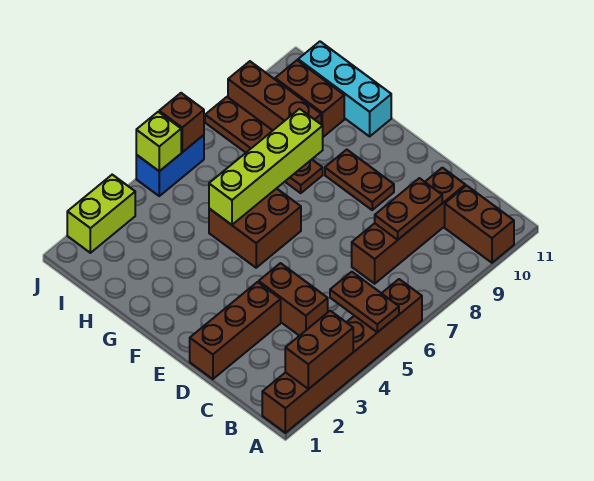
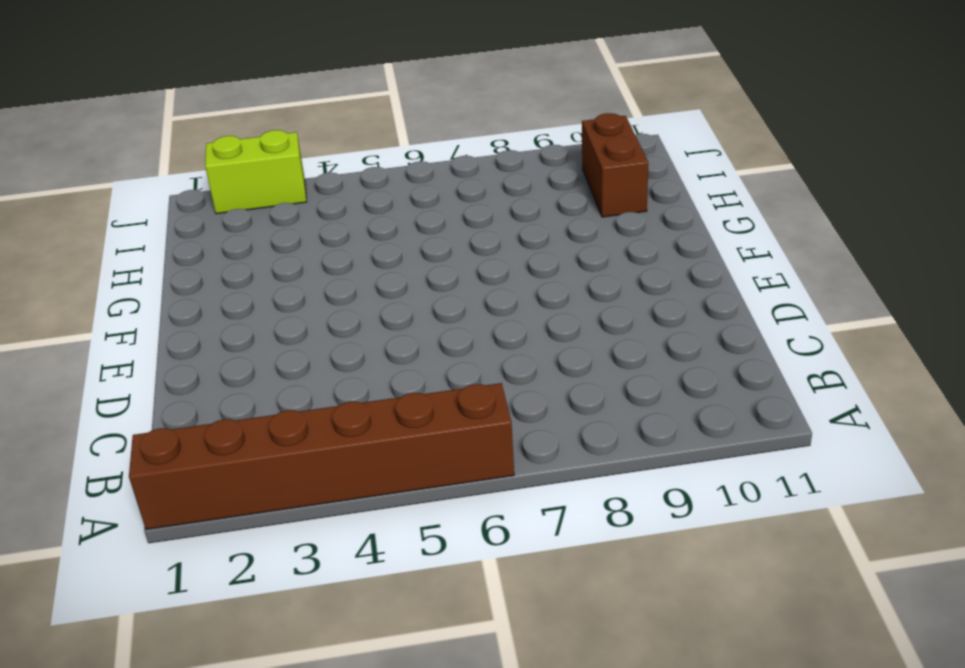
none -> brown 1x2 brick [445,186,514,263]
none -> brown 1x2 brick [259,263,328,336]
none -> brown 1x4 brick [352,168,465,284]

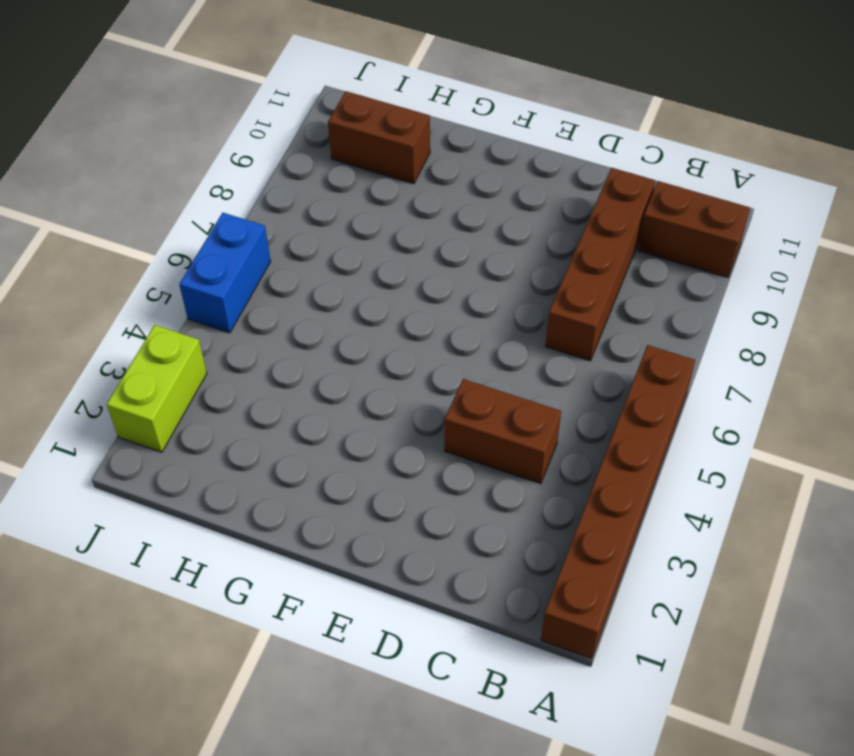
none -> brown 1x3 brick [190,282,281,379]
none -> brown 1x2 plate [325,150,394,210]
none -> brown 2x2 brick [209,188,301,268]

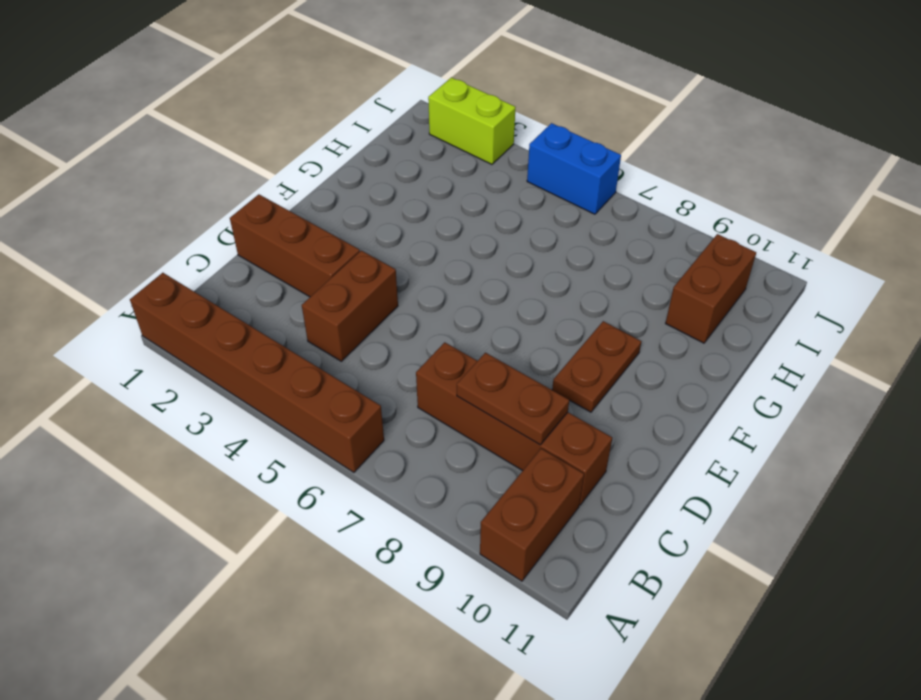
none -> brown 2x2 brick [209,188,301,268]
none -> brown 1x4 plate [205,97,323,193]
none -> cyan 1x3 brick [298,42,391,136]

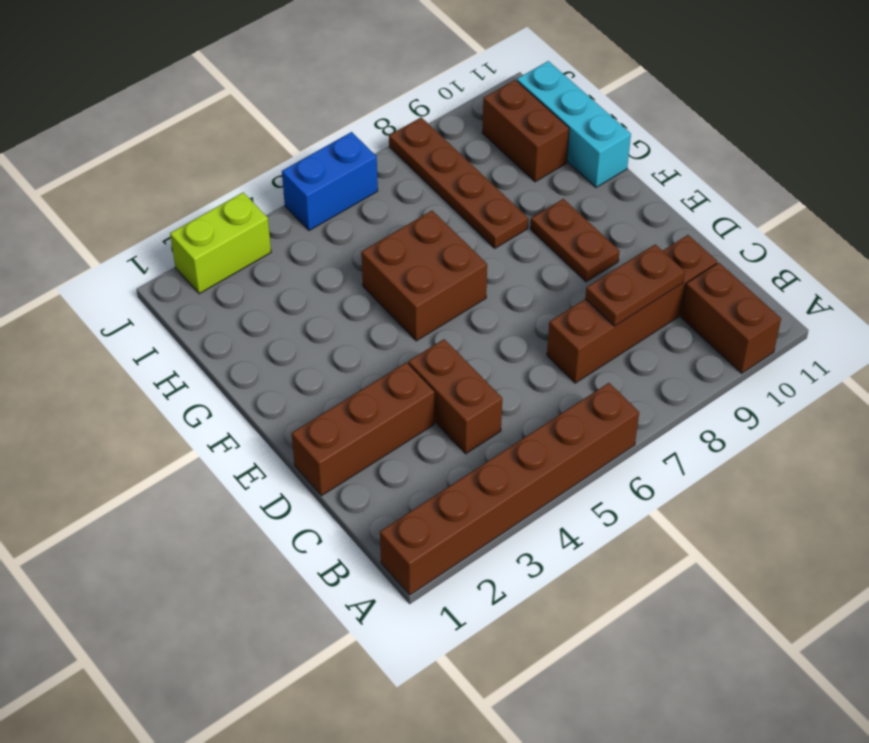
none -> brown 1x3 brick [228,61,321,130]
none -> brown 1x2 brick [285,311,353,389]
none -> brown 1x2 plate [330,272,399,332]

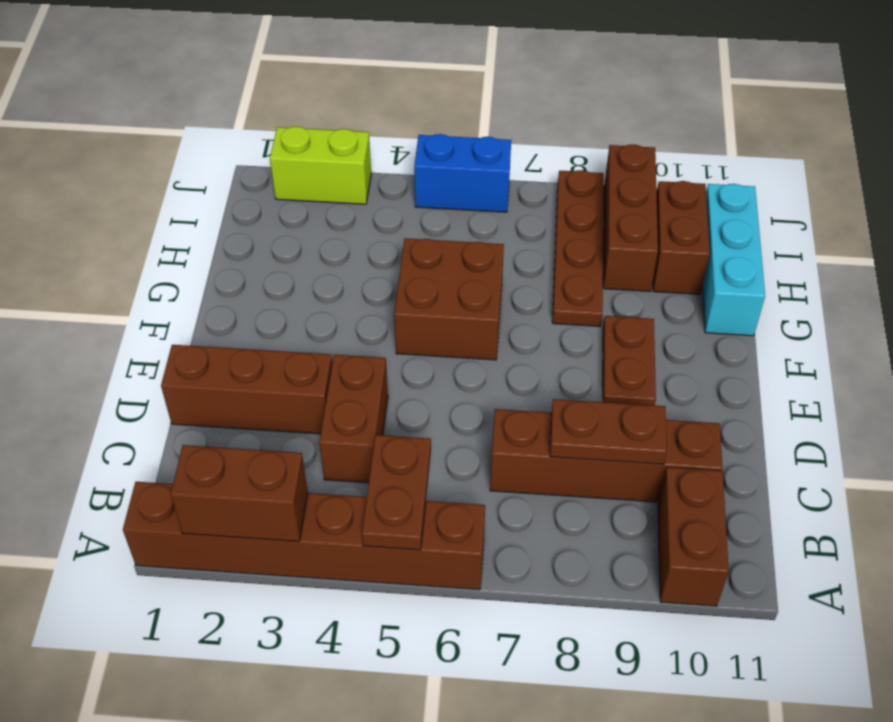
none -> lime 1x4 brick [209,109,323,225]
none -> lime 1x1 brick [136,112,181,171]
none -> brown 1x1 brick [159,93,204,152]

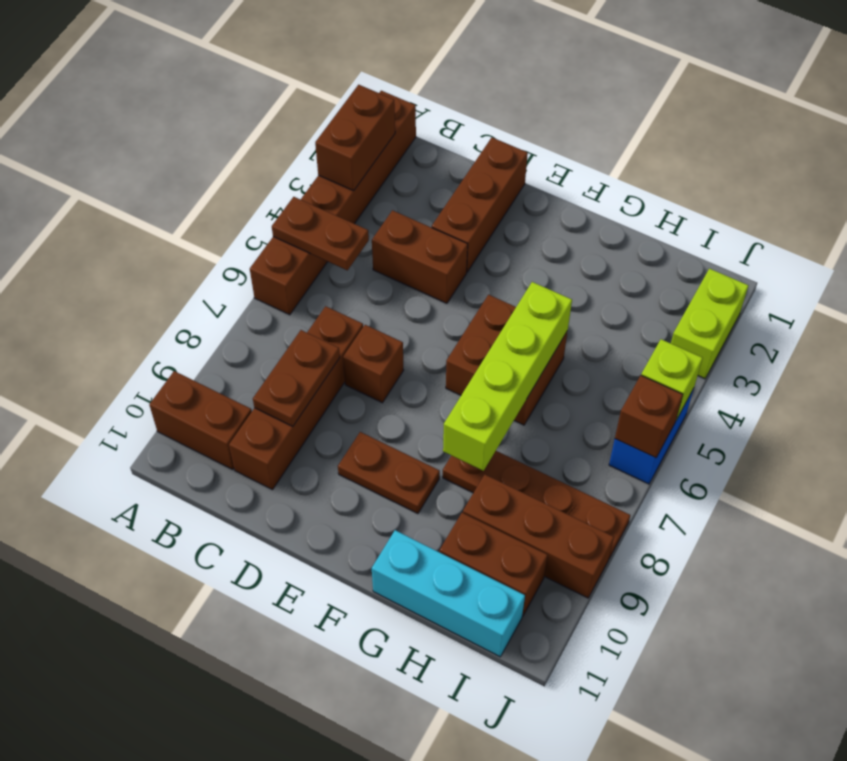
brown 1x1 brick [343,325,404,403] -> none

